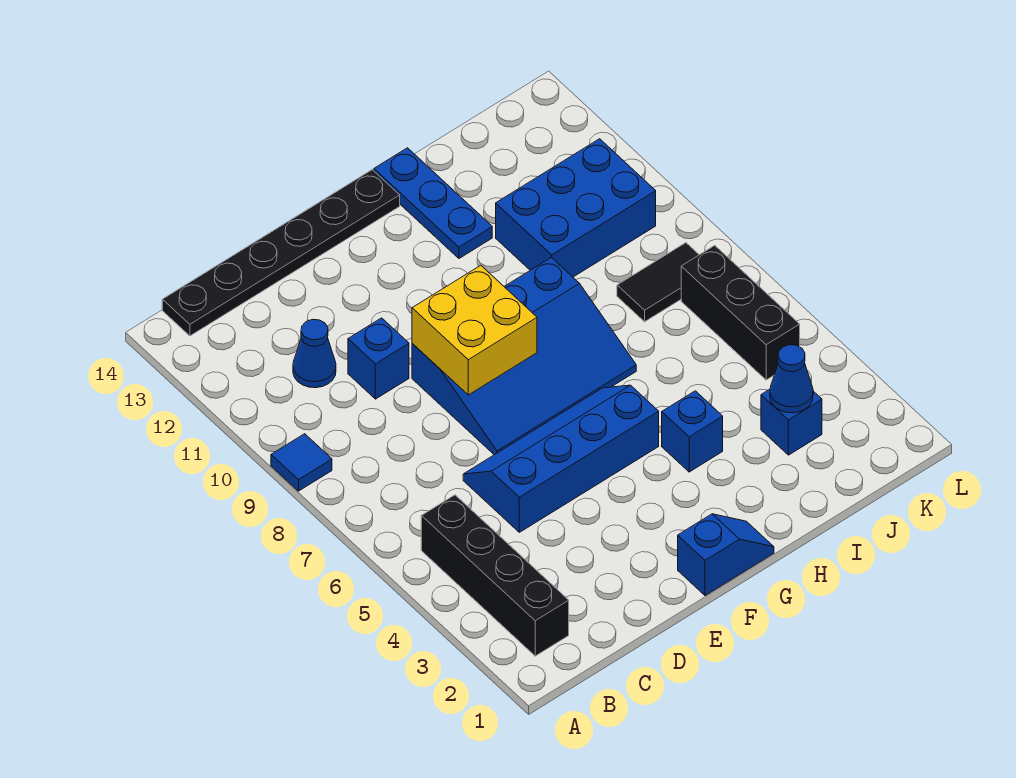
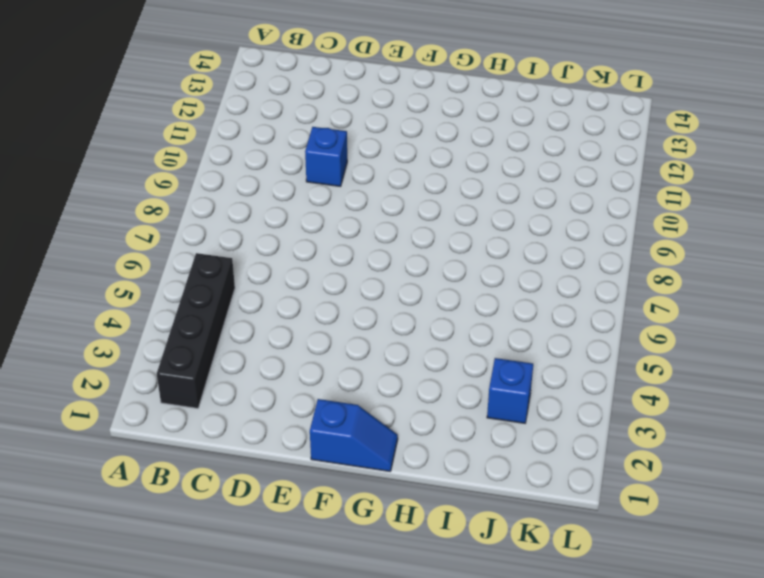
none -> blue 1x1 tile [271,434,332,491]
none -> black 1x6 plate [162,170,400,336]
none -> blue 1x1 cone [293,320,336,388]

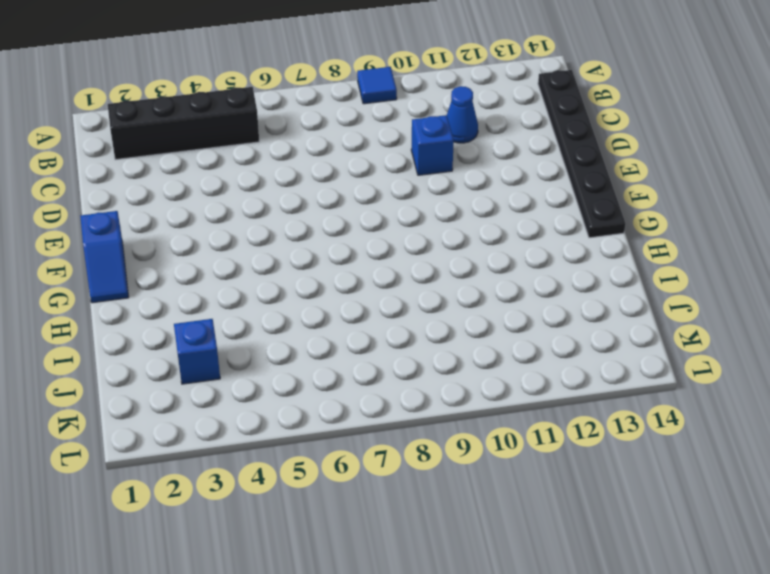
none -> blue 2x4 slope [463,385,659,532]
none -> blue 3x4 slope [412,257,636,455]
none -> blue 1x1 brick [662,391,723,472]

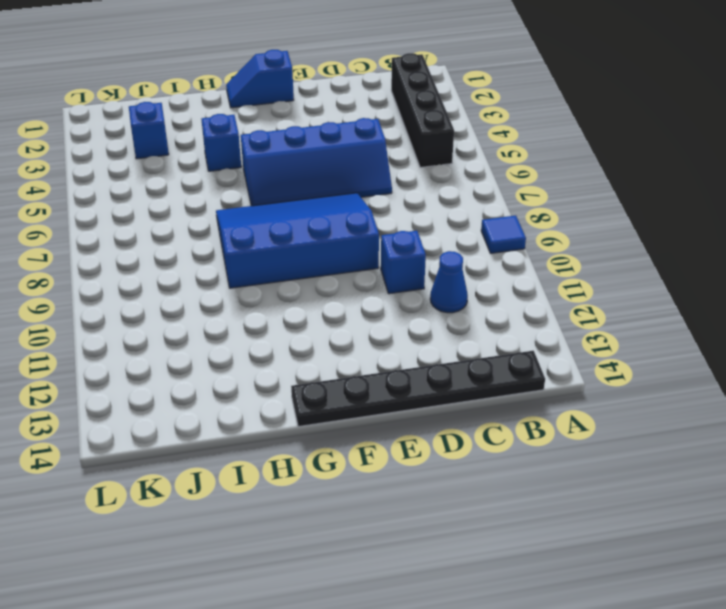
none -> blue 1x3 plate [374,148,492,258]
none -> blue 2x3 brick [496,139,656,277]
none -> black 1x2 tile [617,243,699,322]

